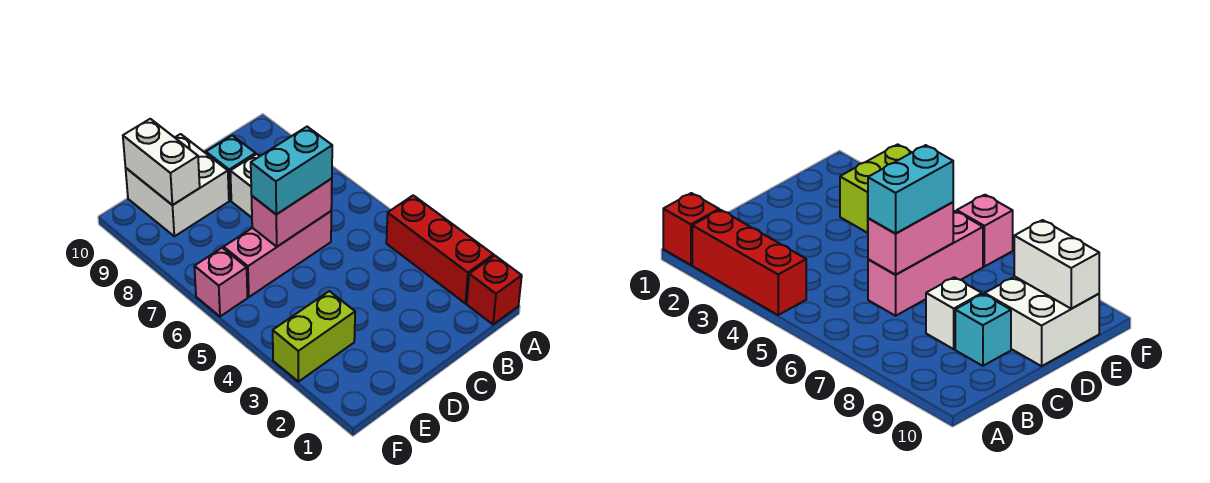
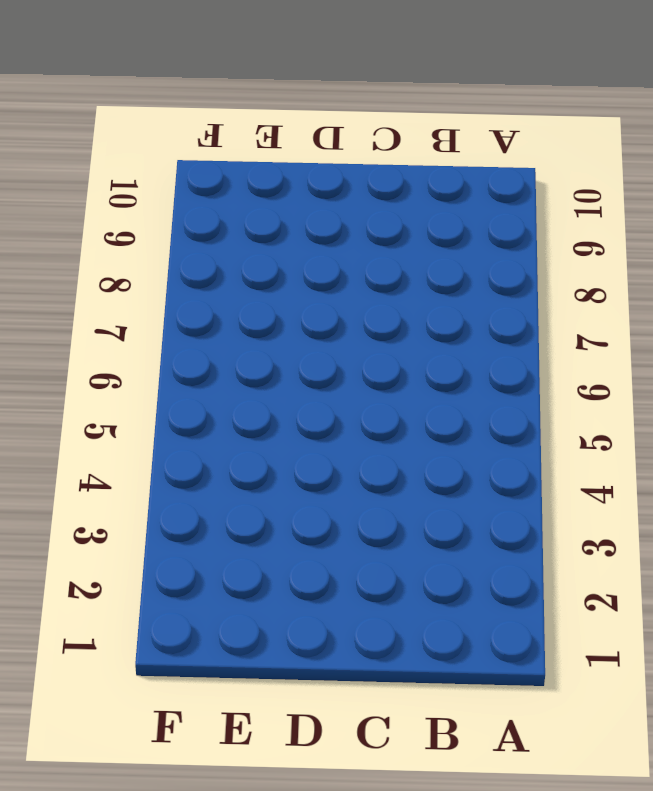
none -> red 1x1 brick [467,256,522,325]
none -> red 1x3 brick [386,195,493,303]

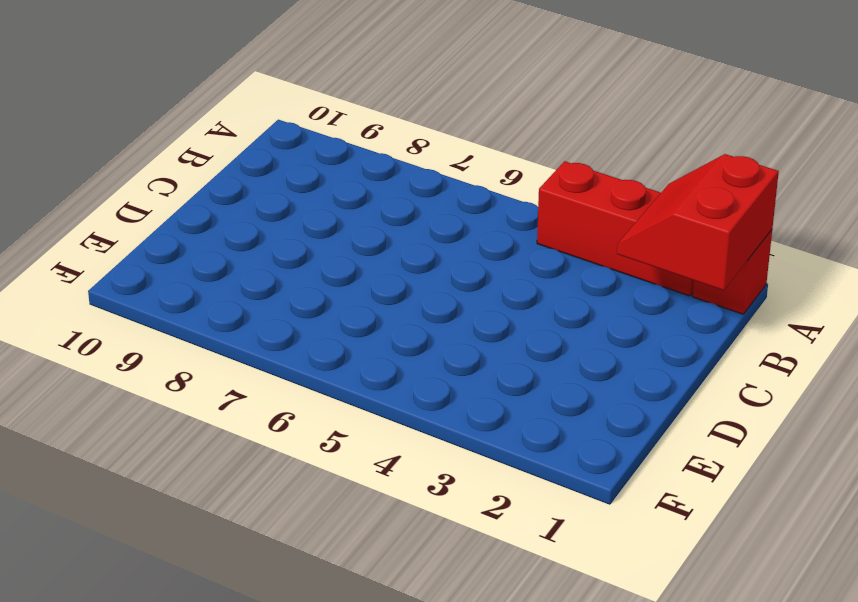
red 2x2 slope [617,154,779,290] -> none
none -> pink 1x3 brick [224,211,331,297]
none -> white 1x1 brick [230,154,260,218]

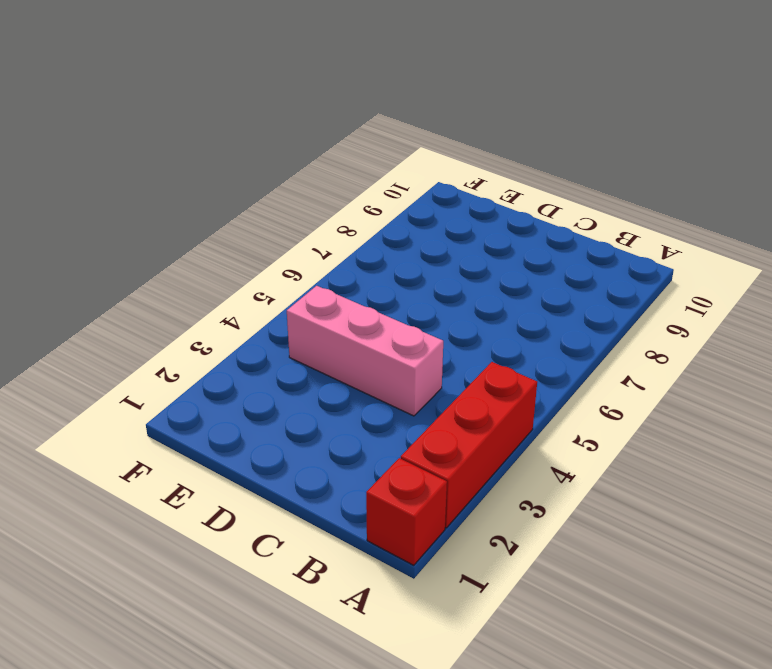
pink 1x3 brick [287,286,443,416] -> pink 1x3 brick moved to [224,211,331,297]
none -> white 1x1 brick [230,154,260,218]
none -> cyan 1x1 brick [206,135,256,200]

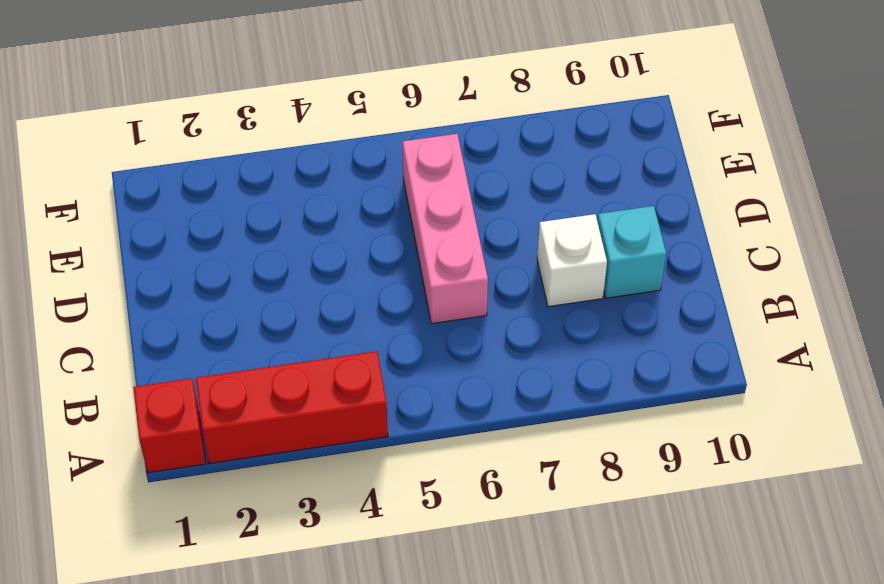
none -> white 2x2 brick [126,134,229,236]
none -> lime 1x2 brick [273,291,355,382]

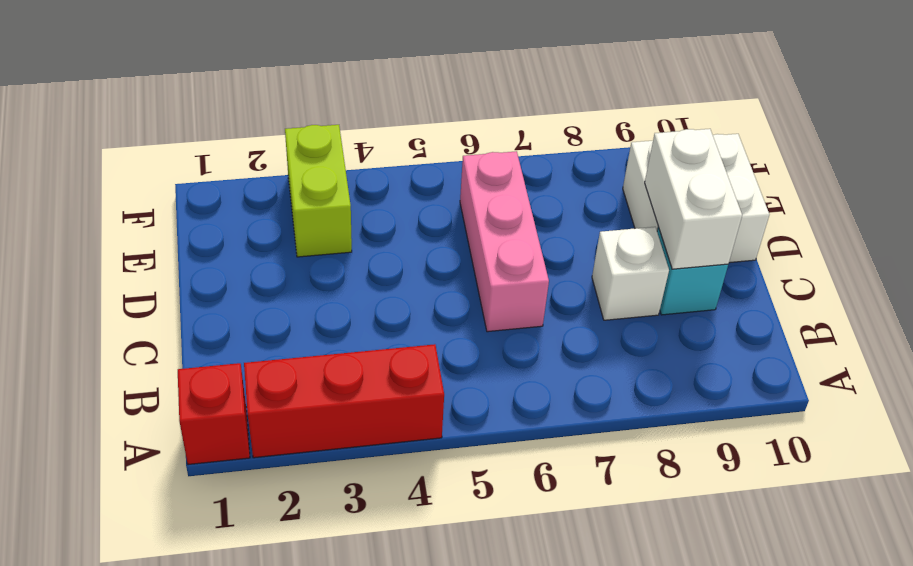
white 1x2 brick [645,129,742,269] -> white 1x2 brick turned to [123,119,200,205]
none -> pink 1x1 brick [194,248,247,316]
none -> pink 1x2 brick [252,179,332,247]

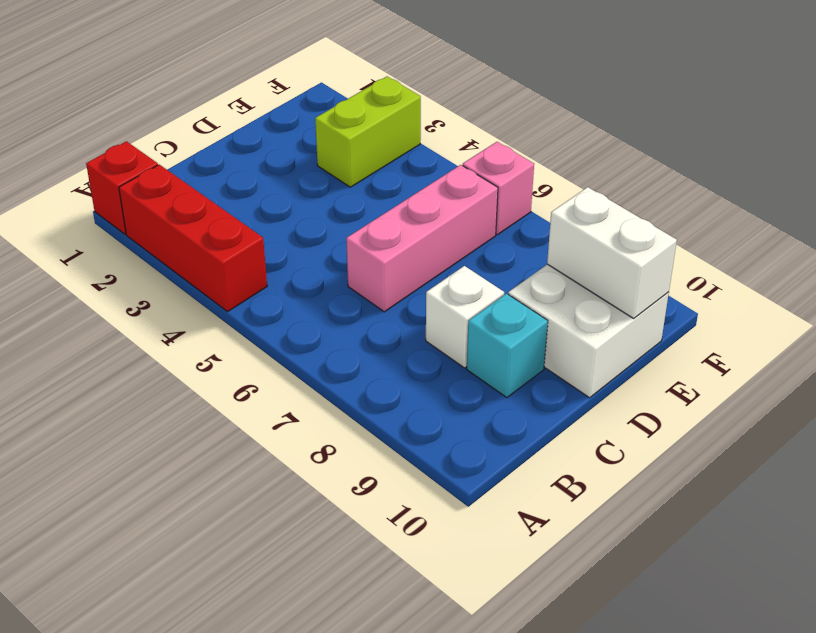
none -> pink 1x2 brick [252,179,332,247]
none -> cyan 1x2 brick [251,127,332,214]

